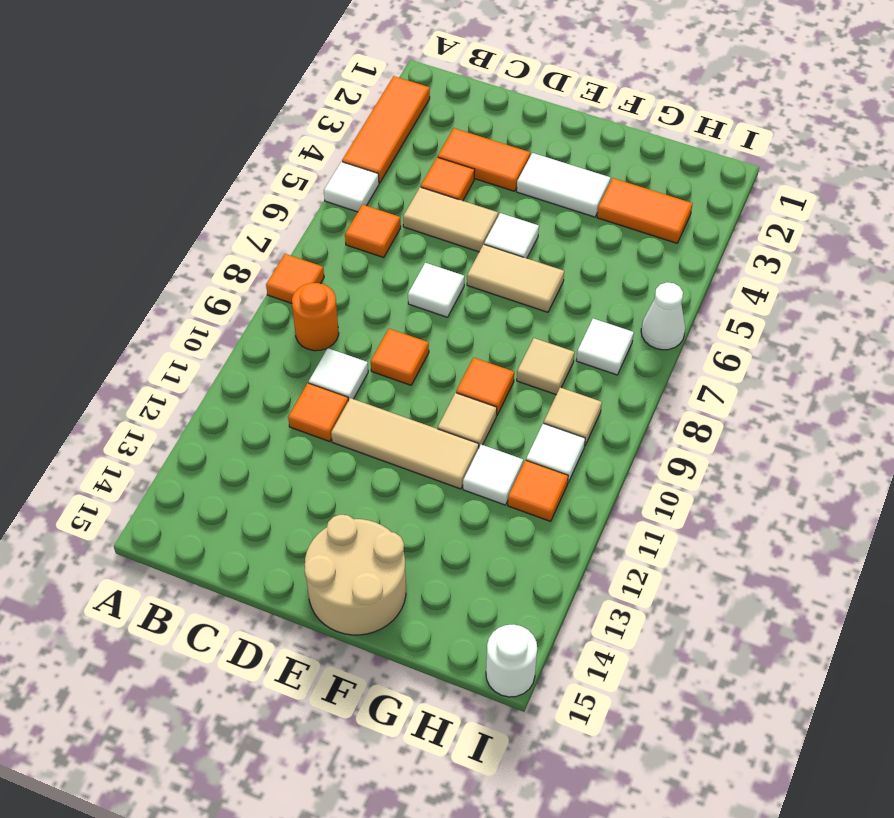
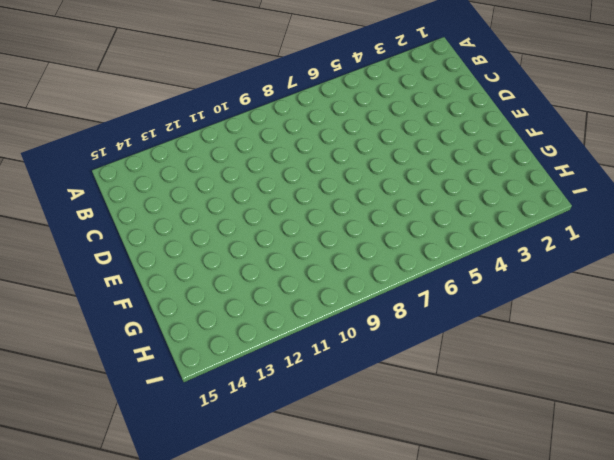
none -> orange 1x3 tile [342,76,430,183]
none -> white 1x1 tile [324,162,379,212]
none -> orange 1x1 tile [266,254,324,303]

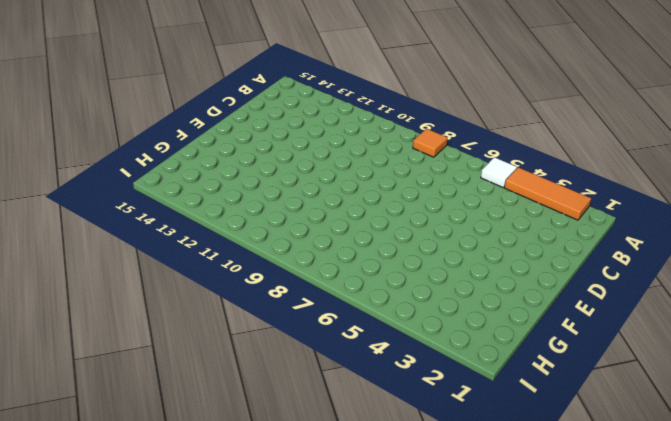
none -> orange 1x1 tile [345,205,401,257]
none -> orange 1x1 round brick [292,283,339,351]
none -> orange 1x2 tile [438,128,530,191]

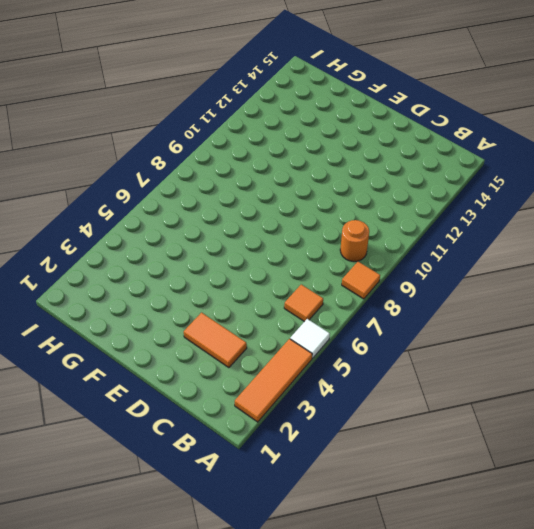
none -> orange 1x1 tile [421,157,475,201]
none -> tan 1x2 tile [403,187,498,252]
none -> white 1x1 tile [309,348,368,401]

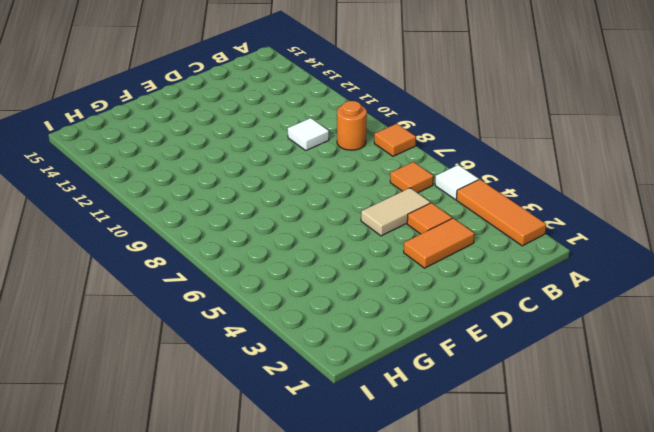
none -> orange 1x1 tile [288,383,348,442]
none -> white 1x1 tile [408,263,464,317]
none -> orange 1x1 tile [371,329,429,385]

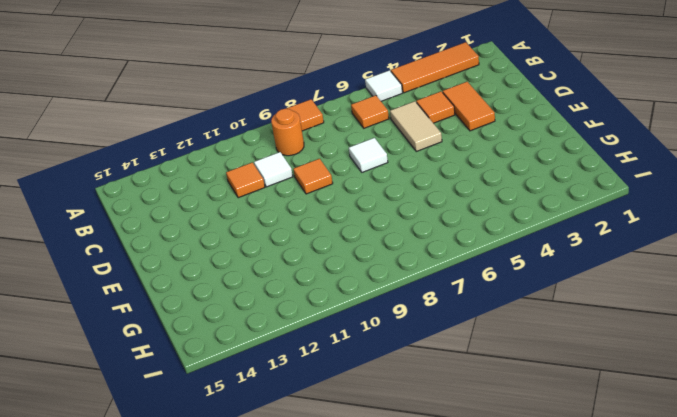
none -> tan 1x3 tile [331,398,479,489]
none -> white 1x2 tile [517,153,611,217]
none -> white 1x1 tile [484,213,539,258]

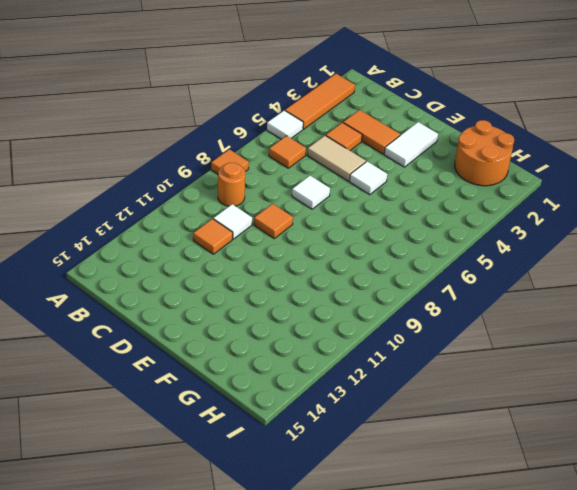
white 1x2 tile [384,122,438,167] -> white 1x2 tile turned to [517,153,611,217]
orange 2x2 round brick [455,120,514,186] -> none
none -> tan 1x3 tile [331,398,479,489]
none -> tan 1x2 tile [467,244,564,312]
none -> tan 2x2 round brick [305,514,406,635]

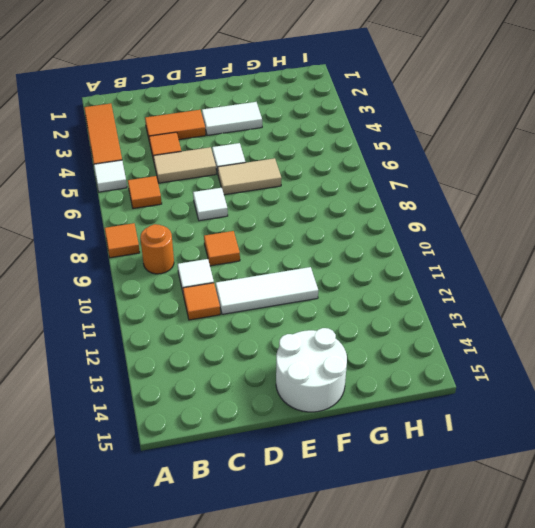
white 1x3 tile [216,267,318,314] -> tan 1x3 tile [331,398,479,489]
white 2x2 round brick [276,328,347,412] -> tan 2x2 round brick [305,514,406,635]
none -> orange 1x1 tile [456,358,514,415]
none -> tan 1x1 tile [438,393,497,447]
none -> orange 1x2 tile [597,178,693,243]

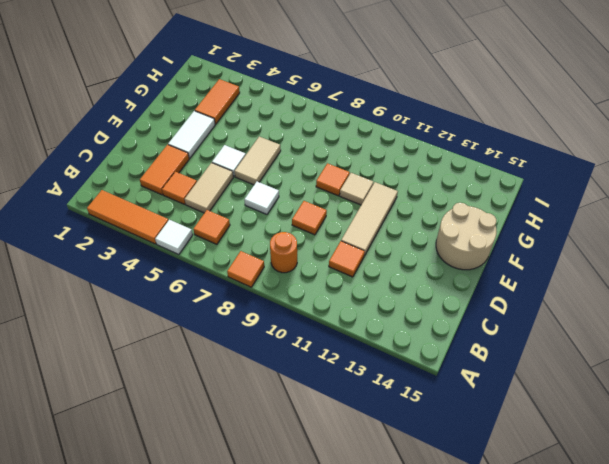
none -> white 1x1 tile [309,348,368,401]
none -> tan 1x1 tile [517,338,574,395]
none -> white 1x1 tile [463,445,523,505]

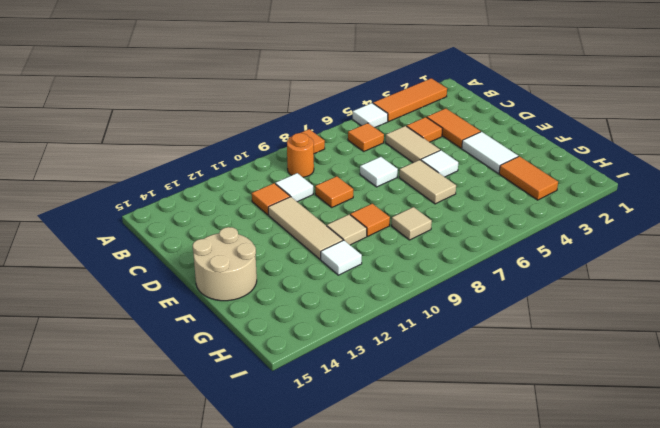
none -> white 1x1 tile [576,319,634,375]
none -> tan 1x1 tile [544,387,602,445]
none -> white 1x1 tile [526,423,585,482]

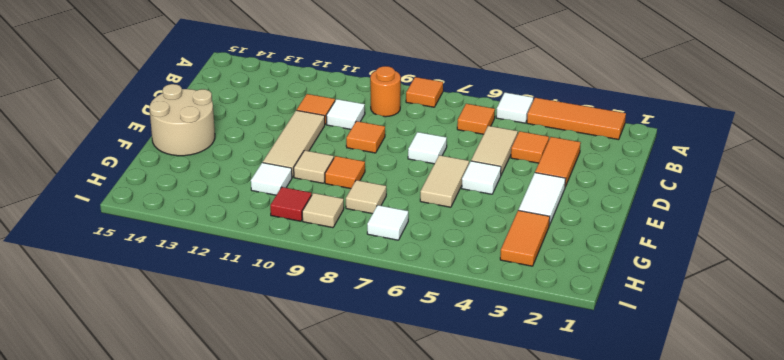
red 1x1 tile [270,187,312,221] -> white 1x1 tile [526,423,585,482]
none -> orange 1x1 tile [508,460,568,521]
none -> white 1x1 cone [641,282,685,350]
none -> white 1x1 round brick [486,625,537,697]

